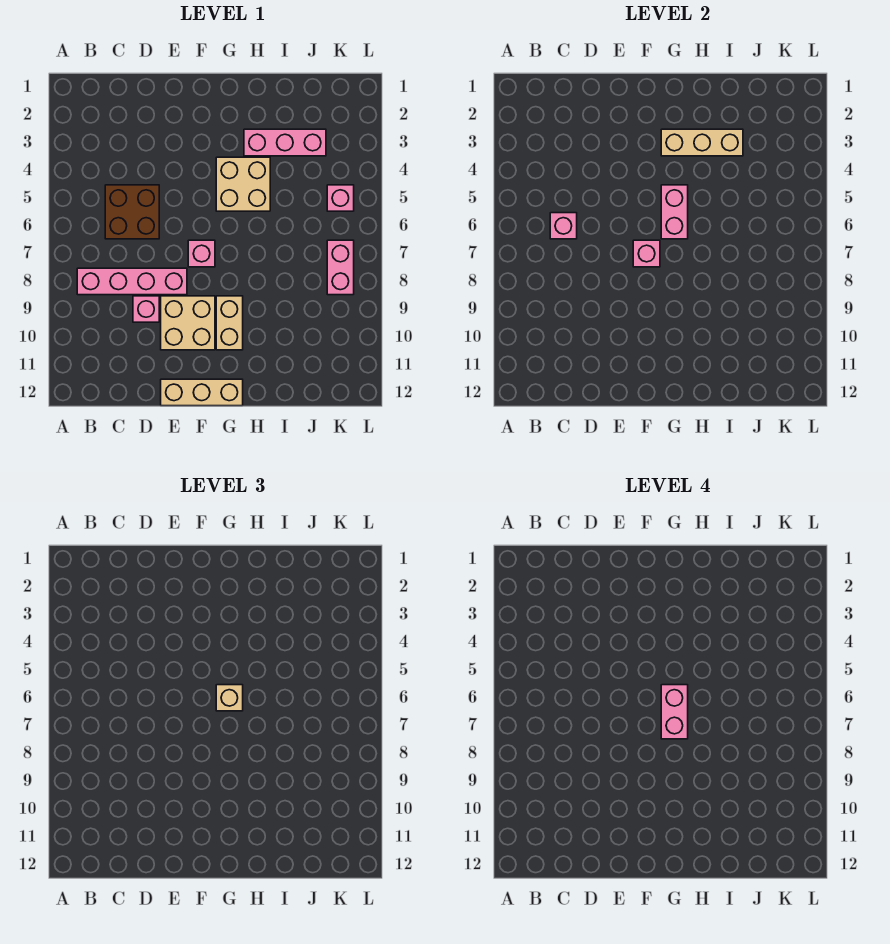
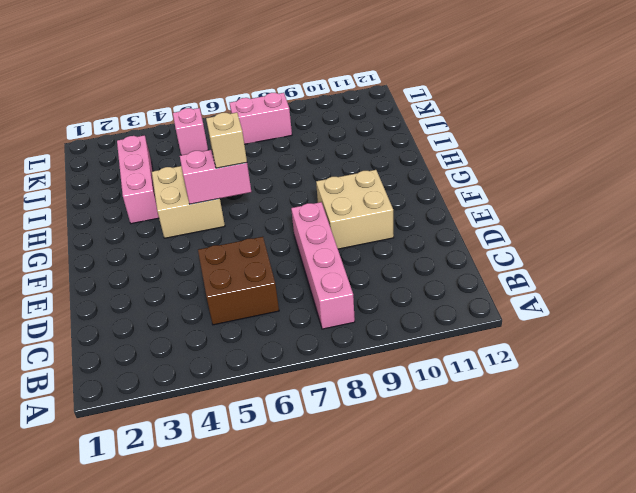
none -> pink 1x1 brick [133,296,159,322]
none -> tan 1x3 brick [161,379,243,406]
none -> pink 1x1 brick [188,240,215,267]

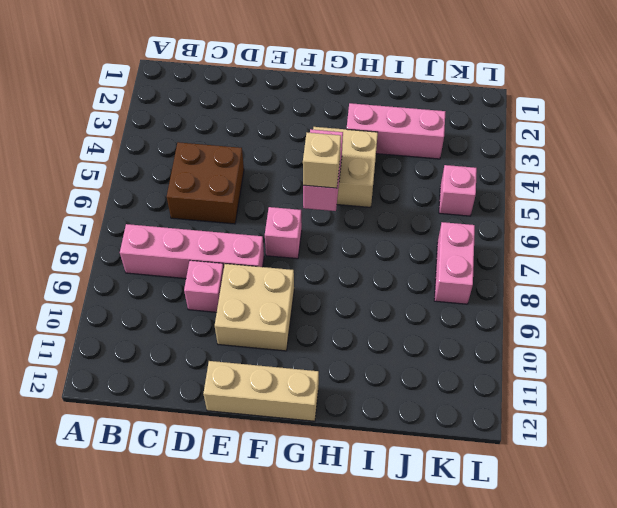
none -> tan 1x2 brick [216,296,243,350]
none -> pink 1x1 brick [550,213,577,239]
none -> pink 1x1 brick [633,240,660,267]

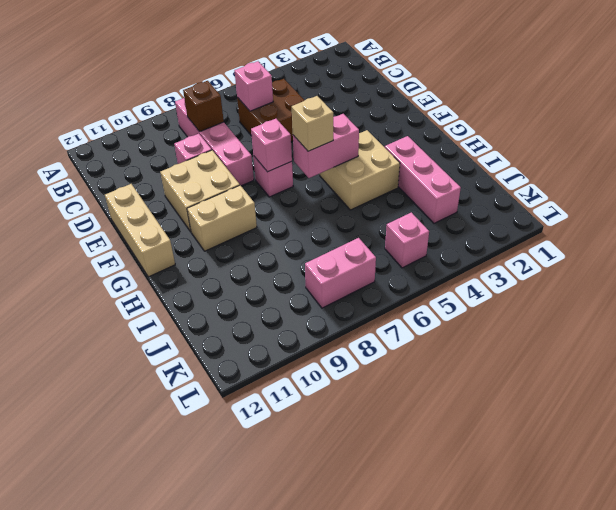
brown 1x1 brick [183,81,224,132] -> none
none -> tan 1x3 brick [661,129,743,156]
none -> pink 1x2 brick [661,685,688,739]

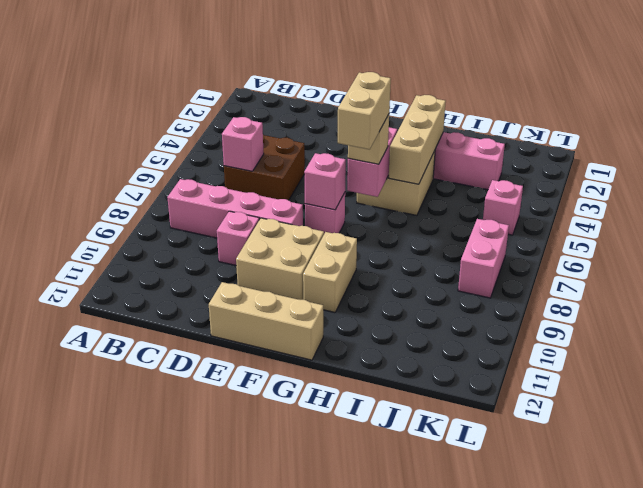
tan 1x2 brick [338,72,391,149] -> pink 1x2 brick [661,685,688,739]
tan 1x3 brick [389,95,446,184] -> tan 1x3 brick turned to [661,129,743,156]

